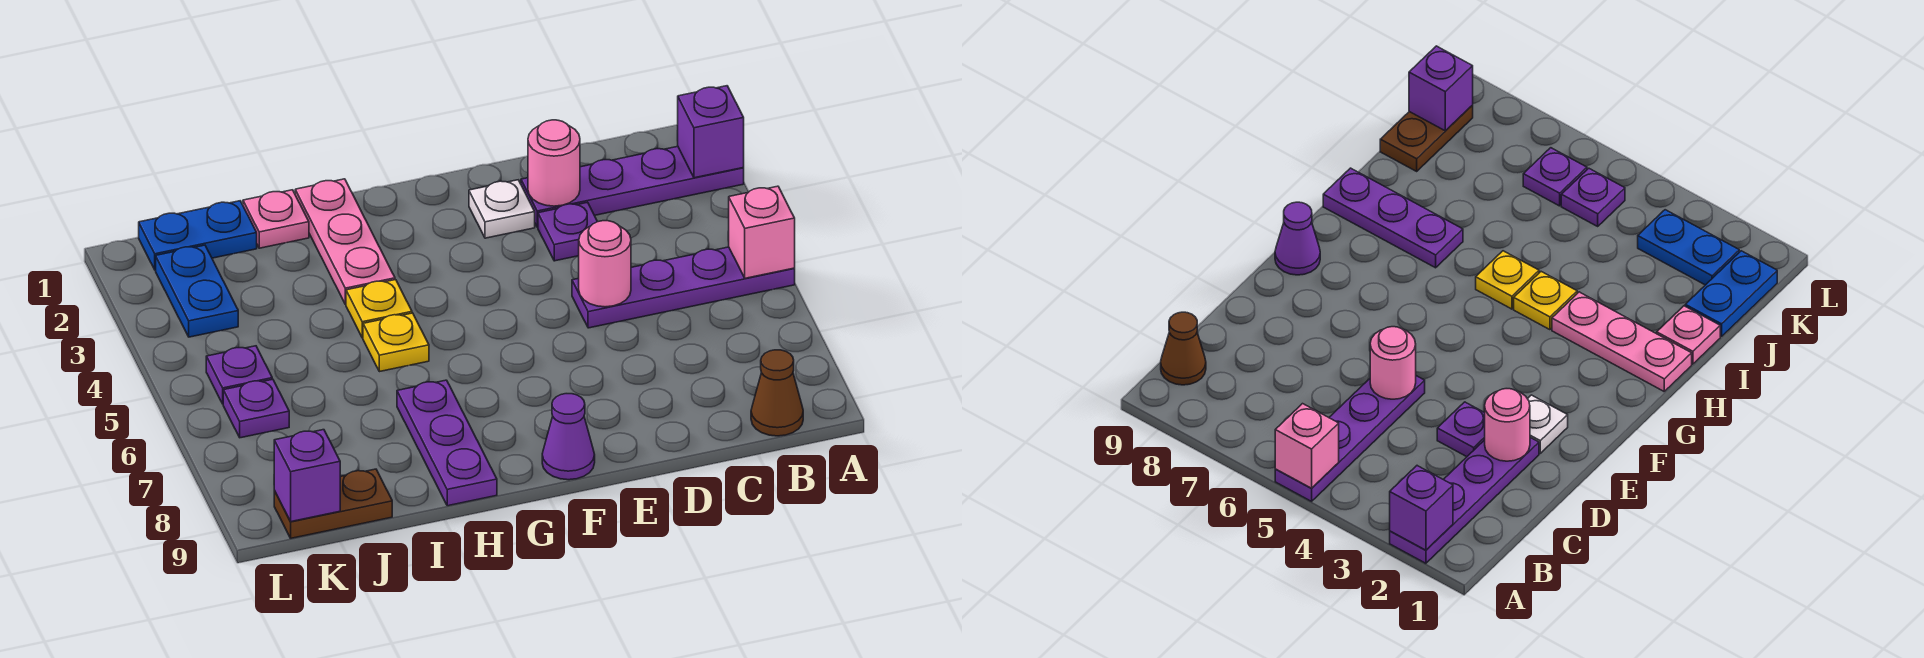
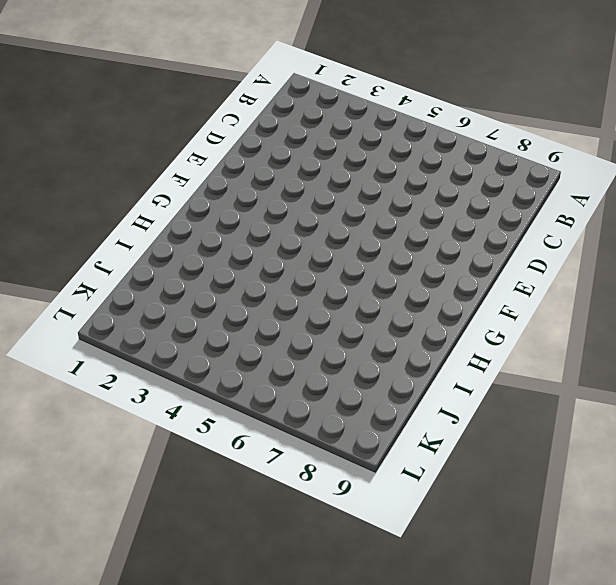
none -> purple 1x4 plate [521,147,744,227]
none -> purple 1x4 plate [572,247,795,328]
none -> brown 1x1 cone [751,350,803,436]

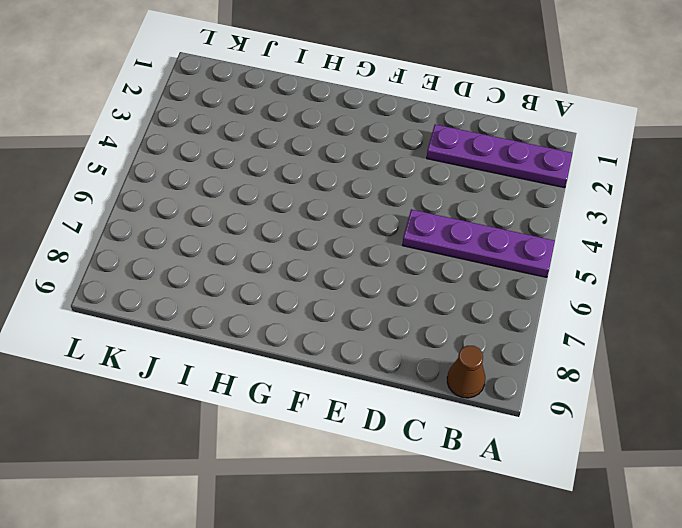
none -> purple 1x1 plate [538,202,597,261]
none -> white 1x1 plate [469,180,535,238]
none -> purple 1x1 cone [542,394,595,480]

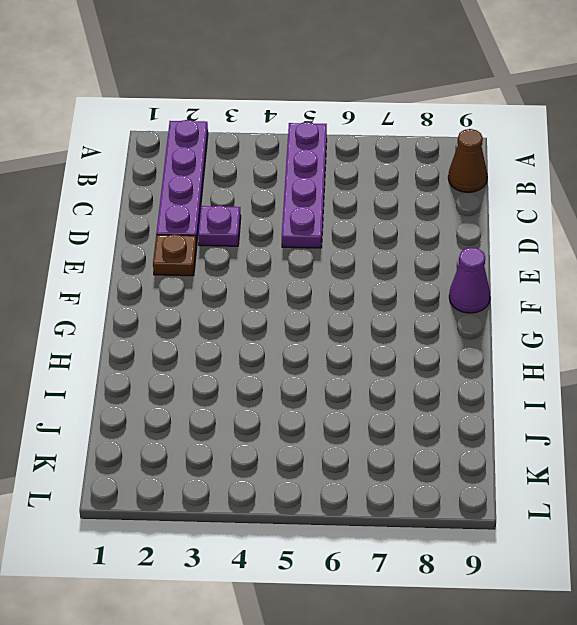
brown 1x1 plate [153,234,197,276] -> white 1x1 plate [469,180,535,238]
none -> pink 1x3 plate [295,179,395,304]
none -> yellow 1x1 plate [346,280,412,338]
none -> yellow 1x1 plate [363,313,429,372]

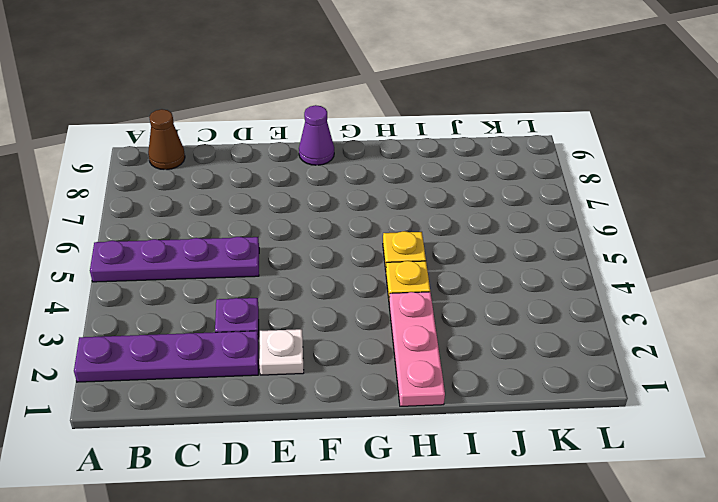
none -> purple 1x3 plate [397,380,497,506]
none -> pink 1x1 plate [243,190,309,248]
none -> blue 1x2 plate [139,201,257,270]

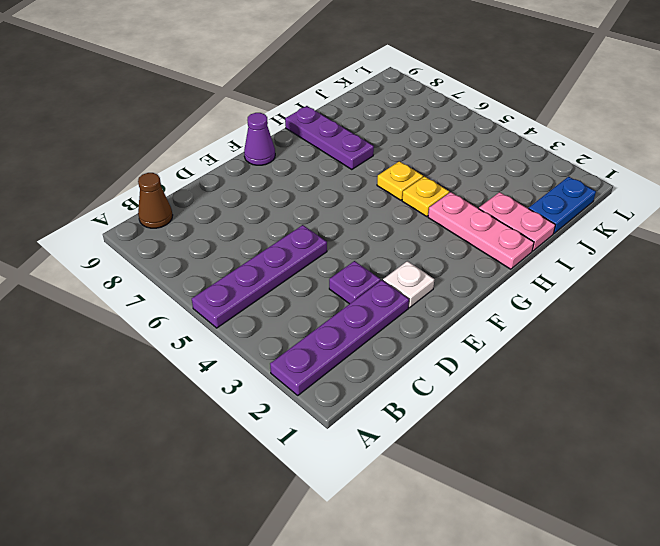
pink 1x2 plate [479,192,555,251] -> pink 1x1 plate [243,190,309,248]
none -> brown 1x2 plate [274,469,392,538]
none -> blue 1x2 plate [156,245,238,337]
none -> purple 1x1 plate [206,346,272,404]

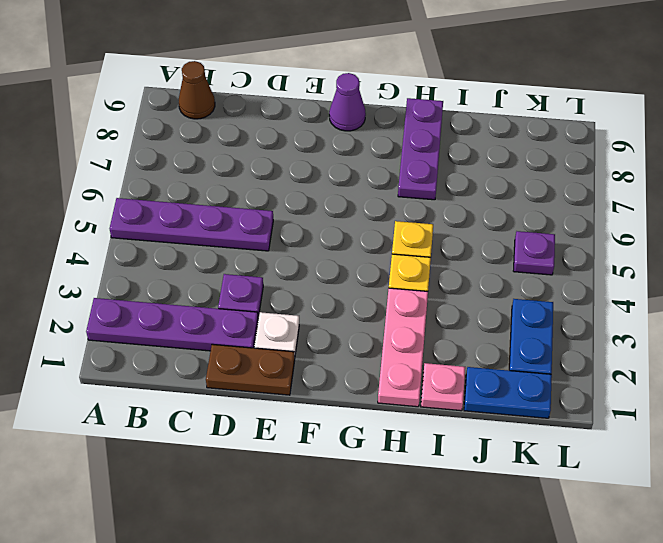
brown 1x2 plate [206,344,295,395] -> brown 1x2 plate moved to [274,469,392,538]
none -> purple 1x1 plate [223,379,289,438]
none -> purple 1x1 brick [677,86,744,178]
none -> pink 1x1 brick [729,186,795,278]

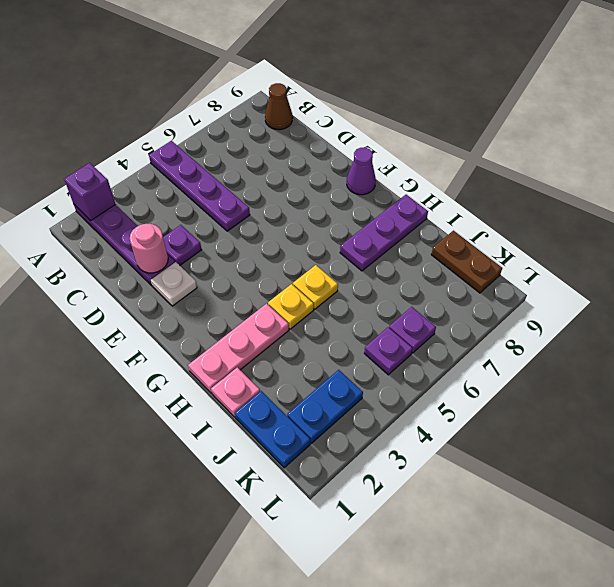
none -> pink 1x1 brick [729,186,795,278]
none -> pink 1x1 round brick [579,221,631,307]
none -> purple 1x1 brick [274,430,340,522]

